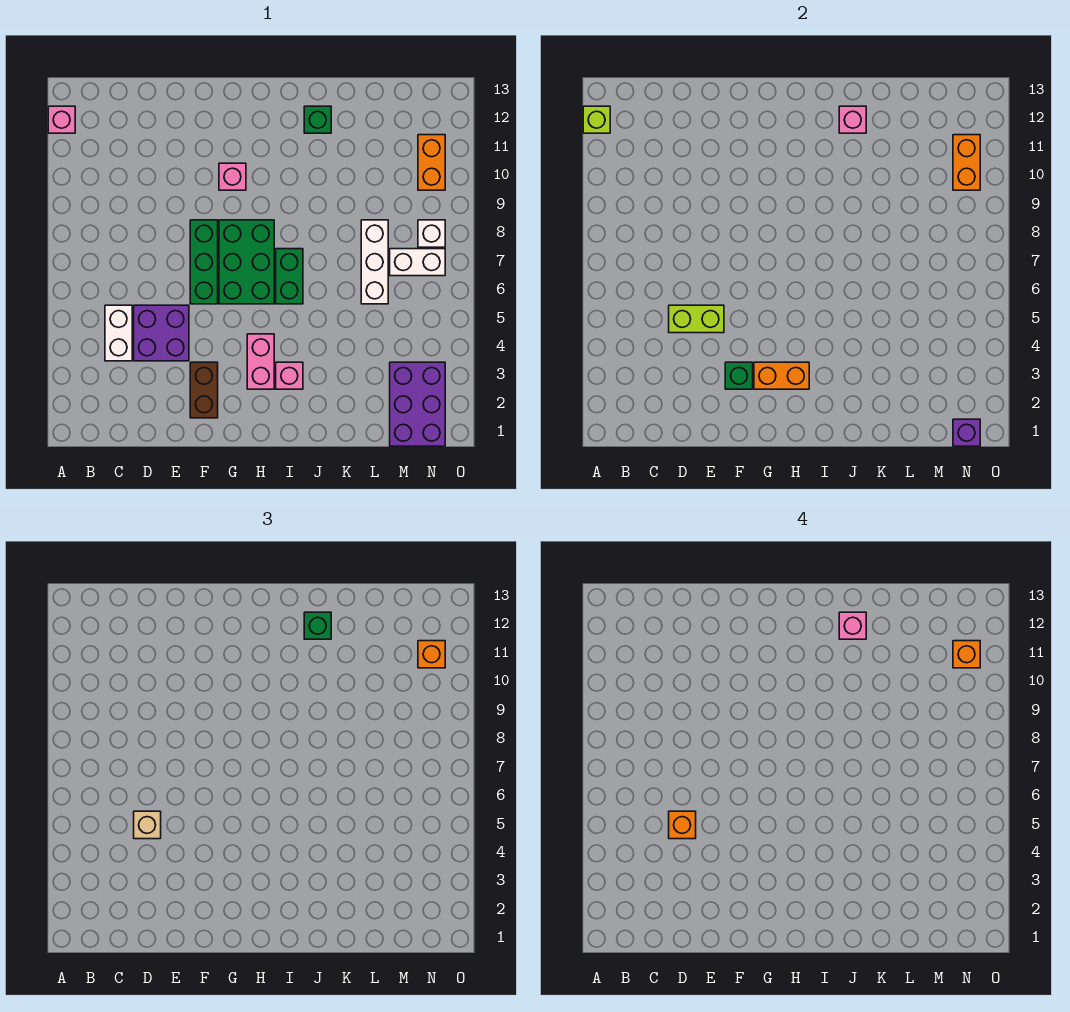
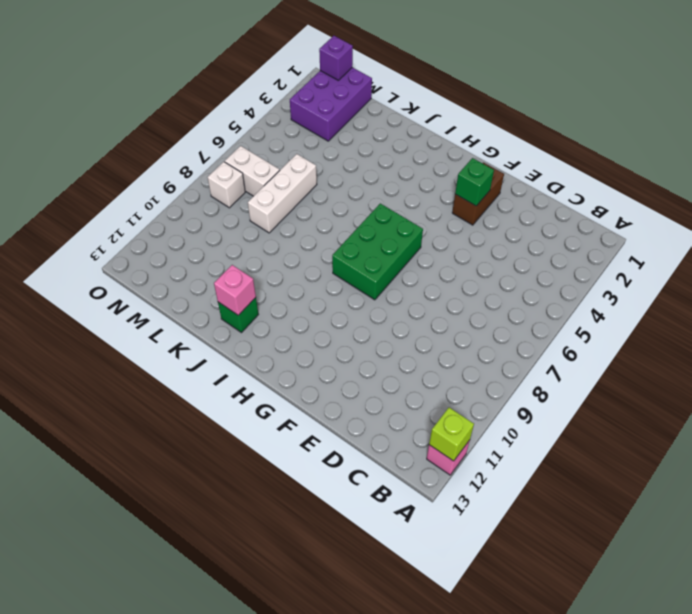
none -> white 1x2 brick [105,305,132,361]
none -> purple 2x2 brick [134,305,189,361]
none -> green 1x3 brick [190,220,218,304]

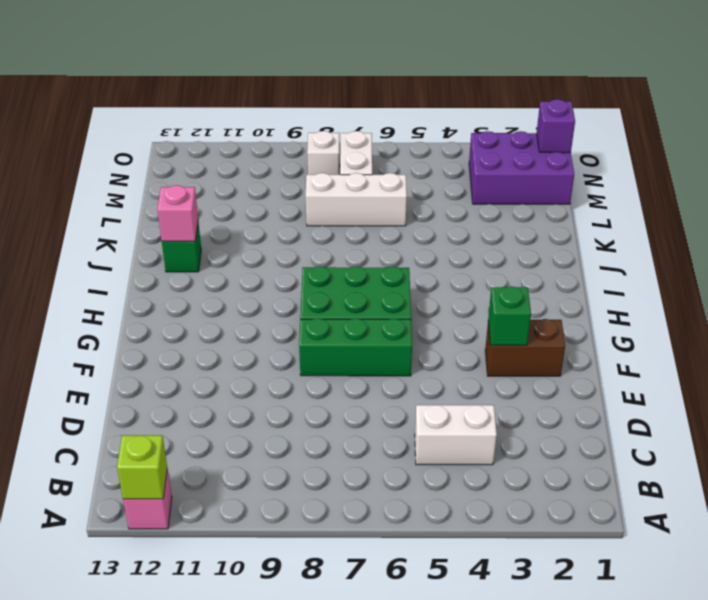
none -> purple 2x2 brick [134,305,189,361]
none -> pink 1x1 brick [219,163,246,190]
none -> pink 1x2 brick [247,334,274,389]

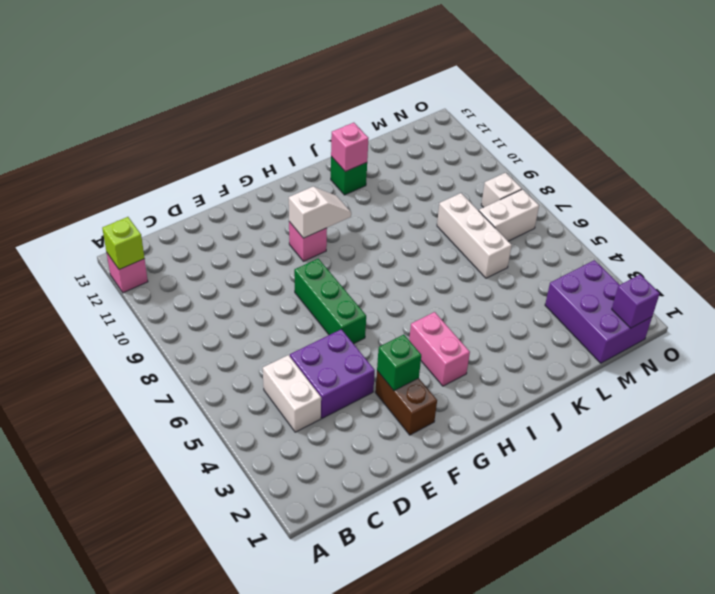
white 1x2 slope [289,187,351,238] -> none
none -> green 2x3 brick [219,220,274,304]
none -> pink 1x1 brick [276,362,303,389]
none -> green 1x2 brick [276,249,303,304]

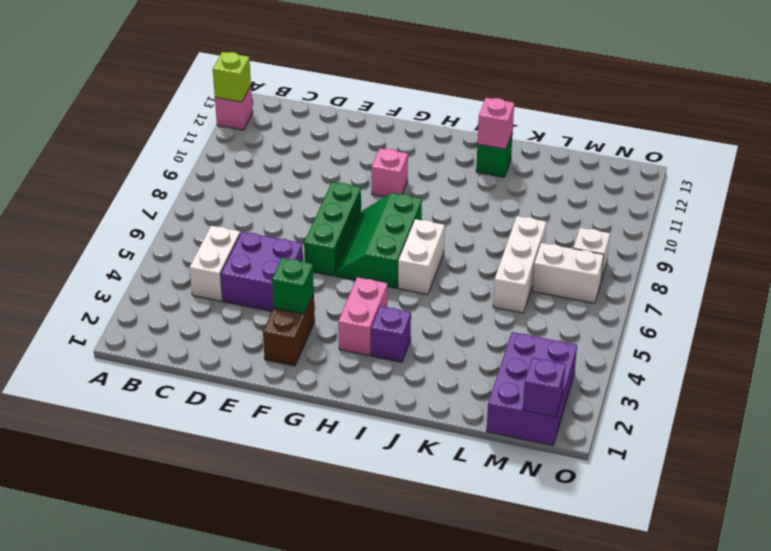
green 2x3 slope [336,193,422,288] -> green 2x3 brick [219,220,274,304]
purple 1x1 brick [371,306,411,362] -> pink 1x1 brick [276,362,303,389]
white 1x2 brick [398,219,445,294] -> green 1x2 brick [276,249,303,304]
none -> orange 1x2 brick [418,135,445,190]
none -> lime 1x2 brick [669,305,724,333]
none -> orange 1x2 brick [754,362,809,389]

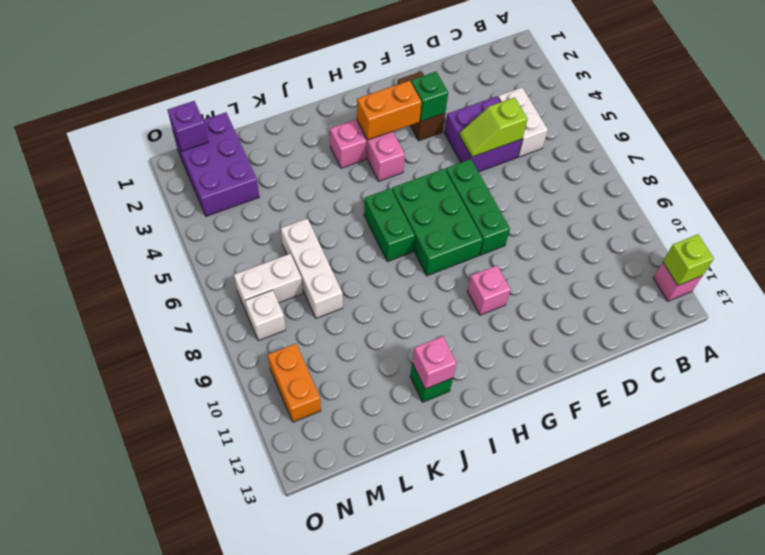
lime 1x2 slope [460,97,528,157] -> lime 1x2 brick [669,305,724,333]
none -> orange 1x2 brick [953,135,980,190]
none -> tan 1x1 brick [134,811,161,839]
none -> green 1x1 brick [304,612,331,639]

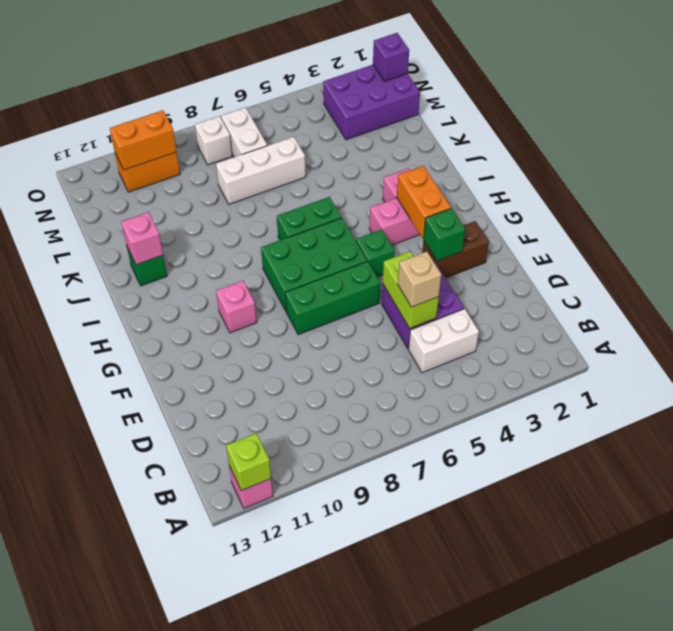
green 1x1 brick [356,229,394,277] -> green 1x1 brick moved to [304,612,331,639]
none -> orange 1x1 brick [418,641,445,668]
none -> orange 1x1 brick [669,811,696,839]
none -> pink 1x1 brick [839,612,866,639]

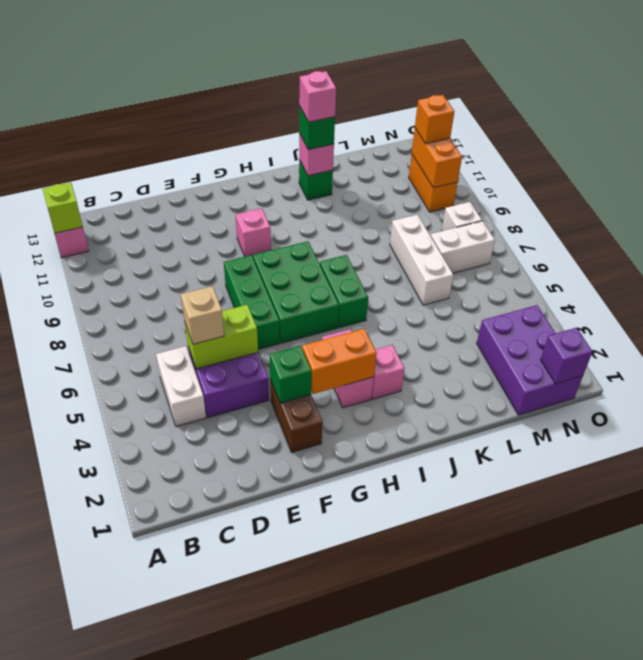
none -> orange 1x1 brick [669,811,696,839]
none -> orange 1x1 brick [953,641,980,668]

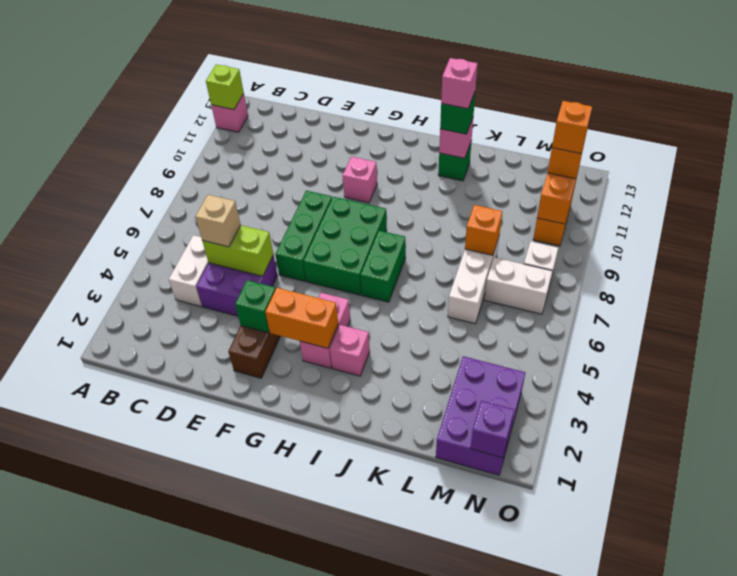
orange 1x1 brick [465,205,502,255] -> orange 1x1 brick moved to [669,811,696,839]

